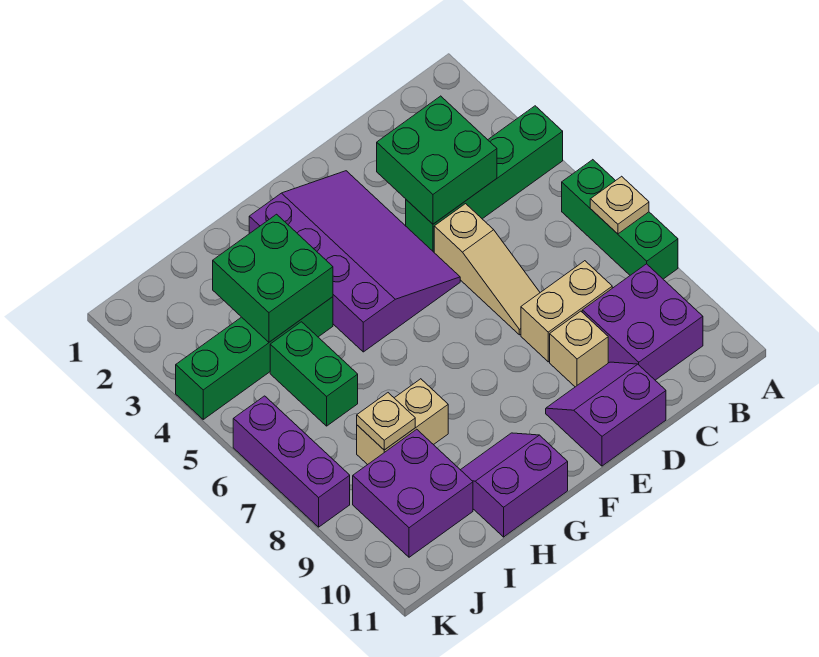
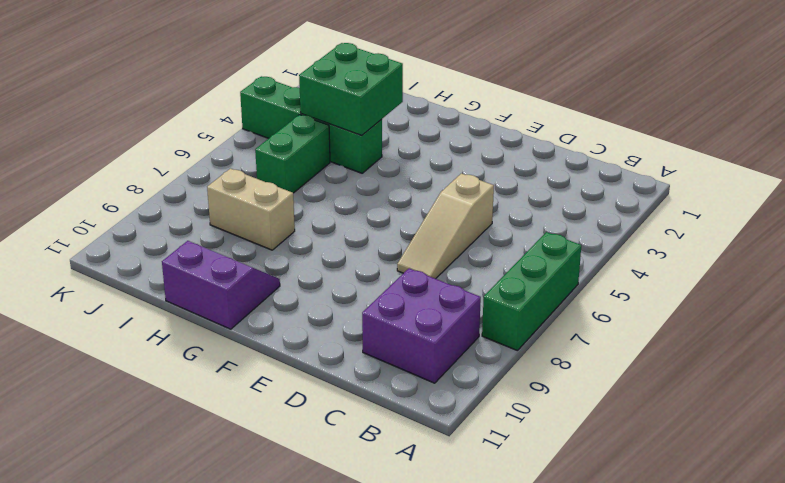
none -> green 1x4 brick [406,106,563,252]
none -> tan 1x2 brick [521,261,612,362]
none -> tan 1x1 brick [550,311,608,387]

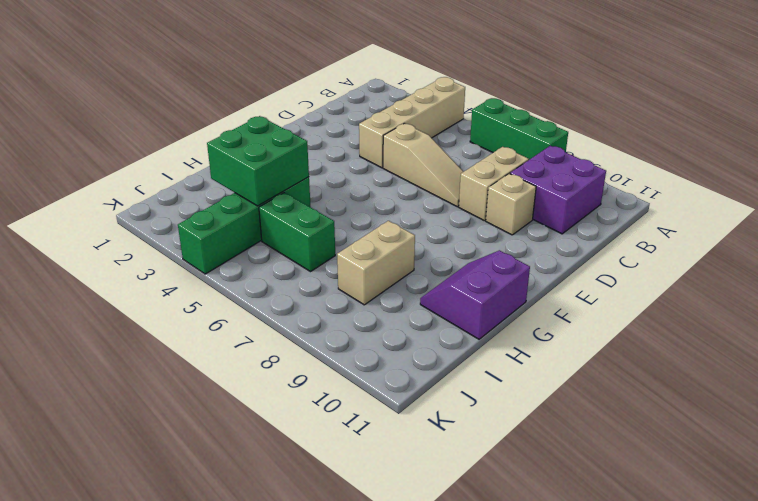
tan 1x4 brick [359,77,465,168] -> green 1x4 brick [406,106,563,252]
none -> purple 2x2 slope [546,362,666,466]
none -> purple 3x4 slope [249,171,460,352]
none -> purple 2x2 brick [353,429,473,557]

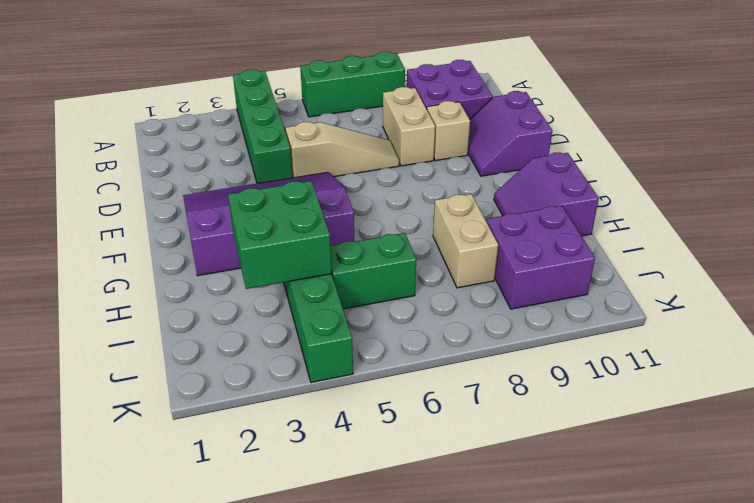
none -> purple 1x3 brick [233,396,350,527]
none -> tan 1x1 plate [590,176,649,234]
none -> green 2x2 brick [377,96,497,224]

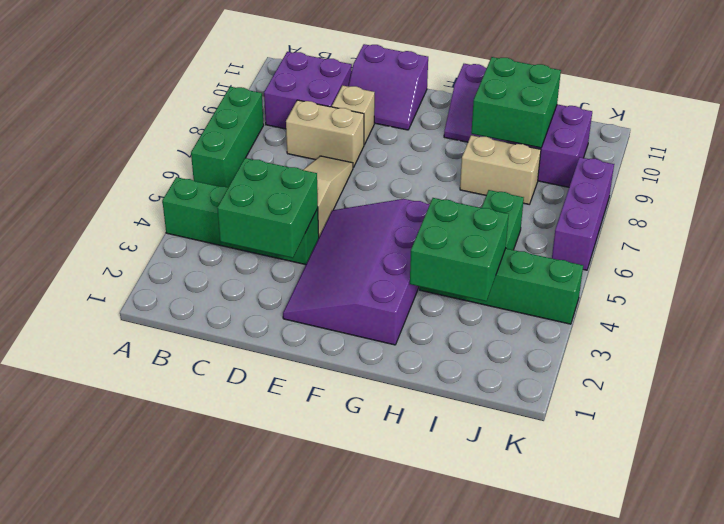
green 2x2 brick [471,57,561,148] -> none
none -> tan 1x1 plate [590,176,649,234]
none -> tan 1x1 plate [357,393,415,450]

